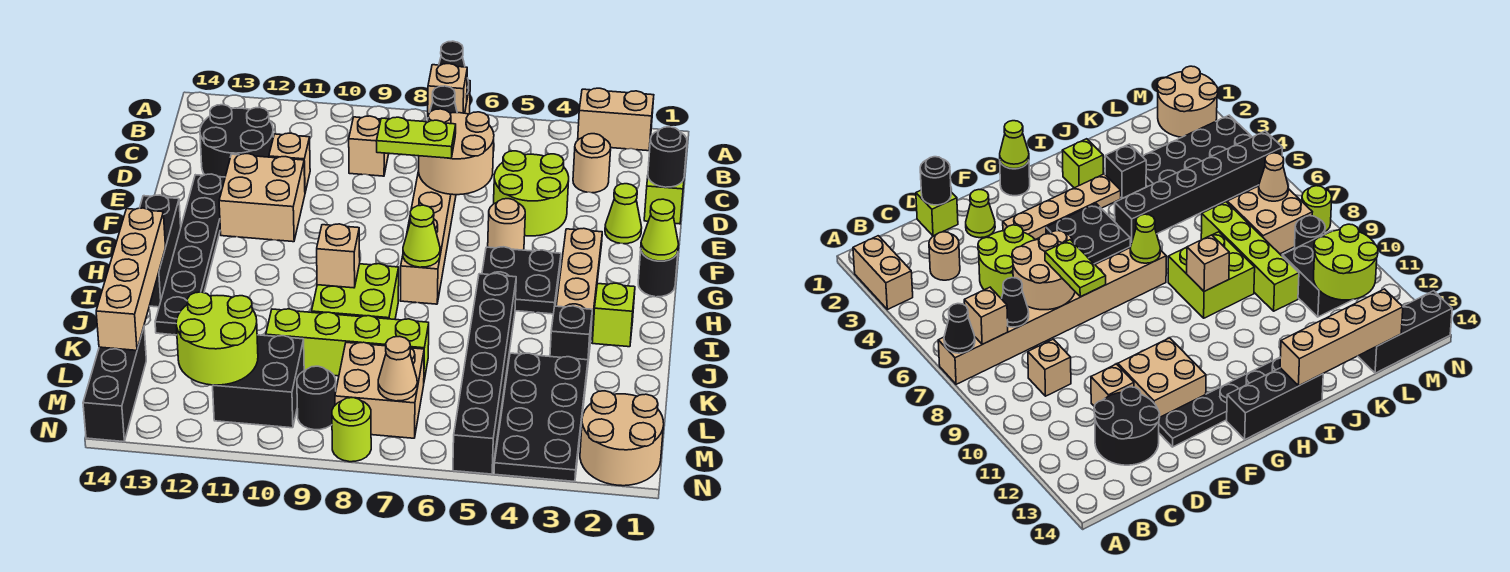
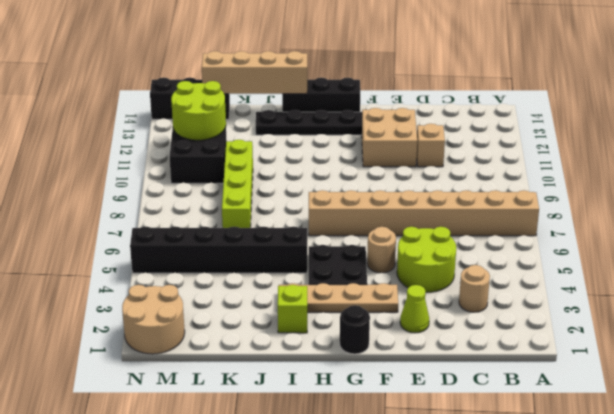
none -> tan 1x2 brick [578,88,654,151]
none -> tan 1x1 brick [349,116,389,176]
none -> black 2x2 round brick [200,105,273,177]
none -> lime 1x1 brick [644,178,684,224]

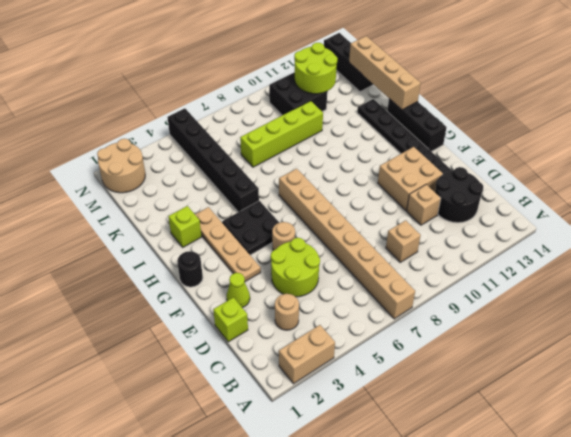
none -> lime 2x2 brick [312,264,399,319]
none -> black 1x1 brick [550,306,592,361]
none -> black 2x4 plate [494,353,588,482]
none -> tan 2x2 brick [335,342,424,438]

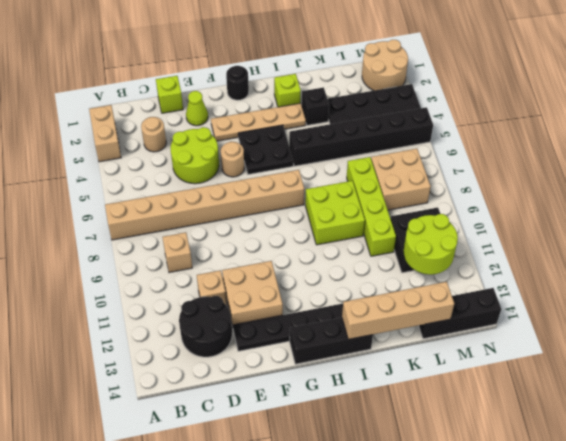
none -> black 1x1 round brick [297,366,336,430]
none -> lime 1x1 round brick [332,398,371,462]
none -> black 1x1 cone [439,41,469,93]
none -> tan 1x1 brick [428,64,467,115]

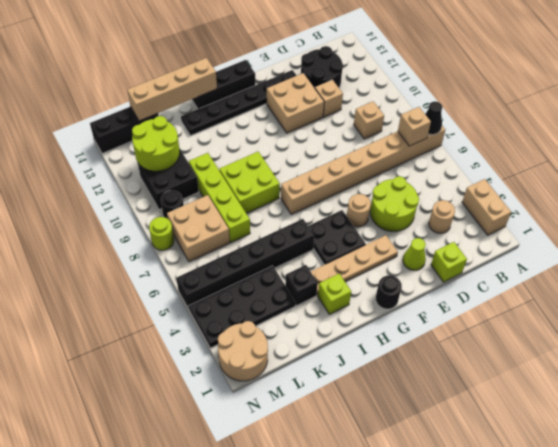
none -> black 1x1 cone [427,86,457,121]
none -> black 1x1 round brick [648,127,687,187]
none -> tan 2x2 round brick [419,109,494,195]
none -> lime 1x1 cone [641,199,679,261]

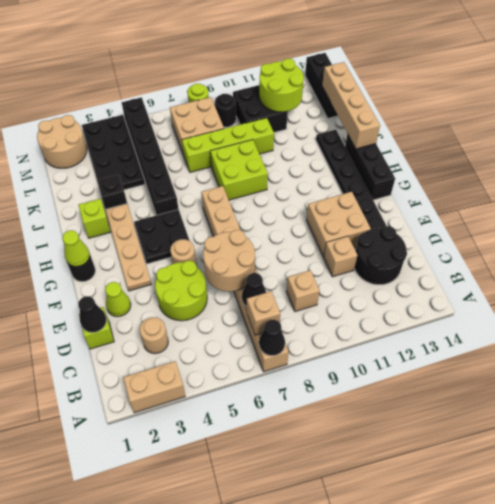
black 1x1 cone [78,296,106,333] -> black 1x1 round brick [648,127,687,187]
none -> lime 1x1 cone [403,205,440,267]
none -> tan 1x1 brick [317,224,360,288]
none -> tan 1x1 cone [378,336,417,401]
none -> lime 1x2 plate [377,117,456,158]

